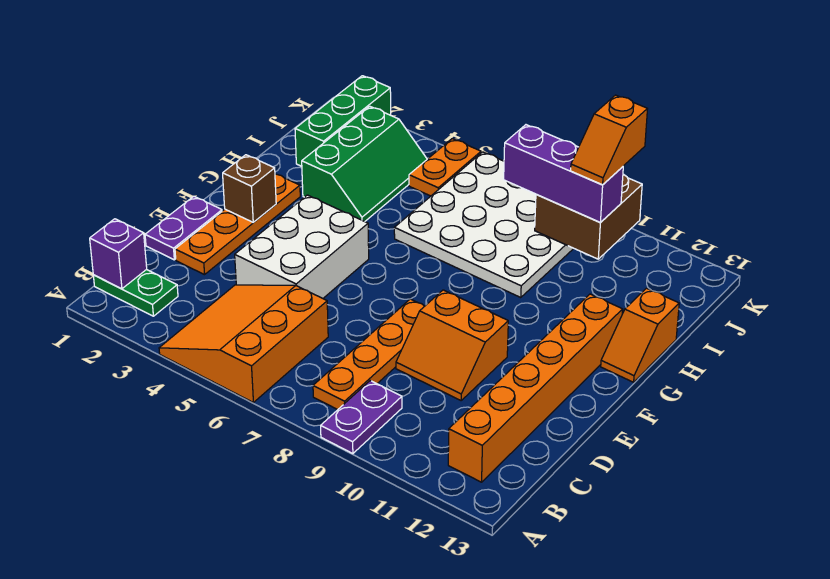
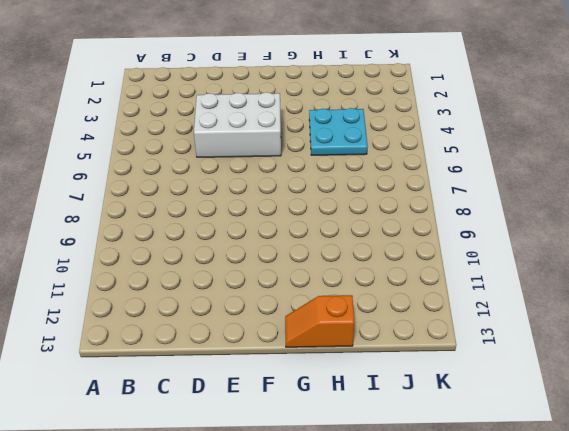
cyan 2x2 plate [309,108,368,155] -> green 2x3 slope [302,106,427,222]
none -> orange 3x3 slope [159,285,328,402]
none -> purple 1x2 plate [321,381,402,454]
none -> green 1x2 plate [93,269,178,316]

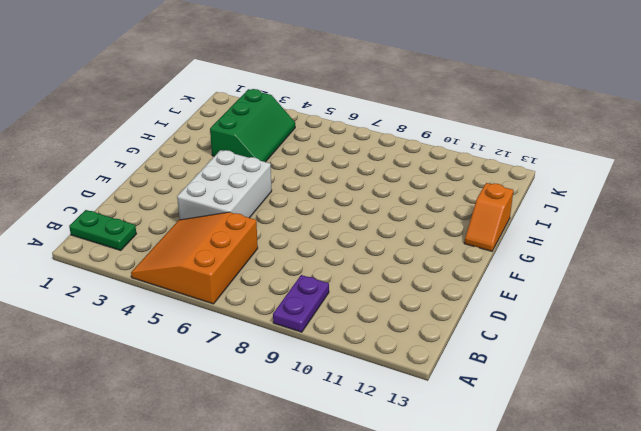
none -> orange 1x4 plate [313,299,424,410]
none -> orange 1x6 brick [448,294,623,482]
none -> purple 1x2 plate [145,196,222,260]

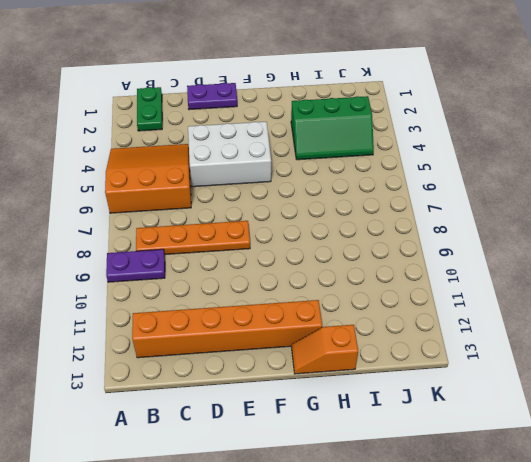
none -> orange 1x4 plate [175,174,300,275]
none -> orange 2x2 slope [396,290,508,400]
none -> white 4x4 plate [394,152,574,298]

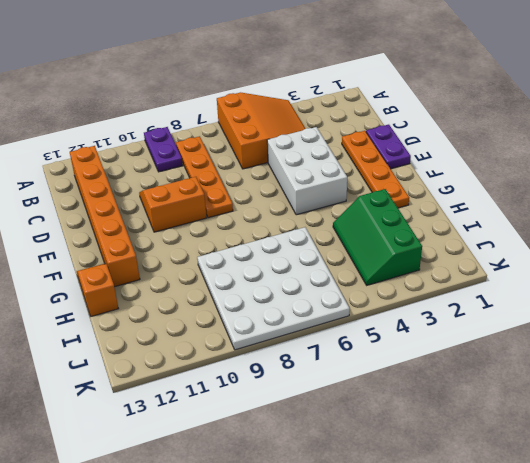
none -> green 1x2 plate [93,269,178,316]
none -> green 1x3 brick [295,76,391,166]
none -> orange 1x2 plate [409,139,481,196]

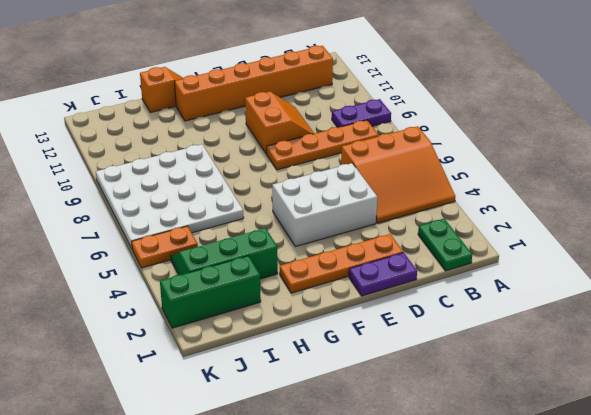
none -> purple 1x1 brick [90,219,147,289]
none -> brown 1x1 brick [223,155,276,222]
none -> brown 2x2 brick [535,174,642,259]

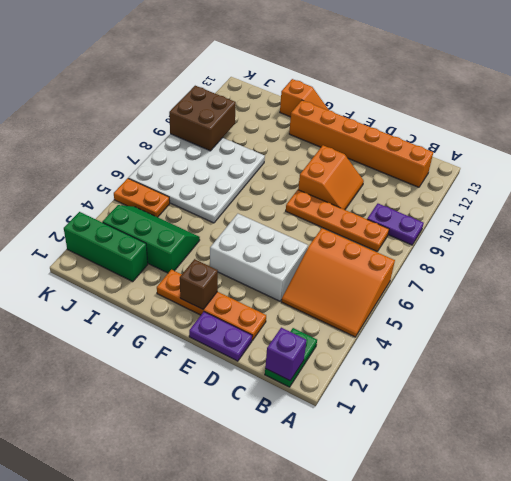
none -> purple 1x3 brick [504,125,623,222]
none -> orange 1x2 slope [571,95,647,185]

